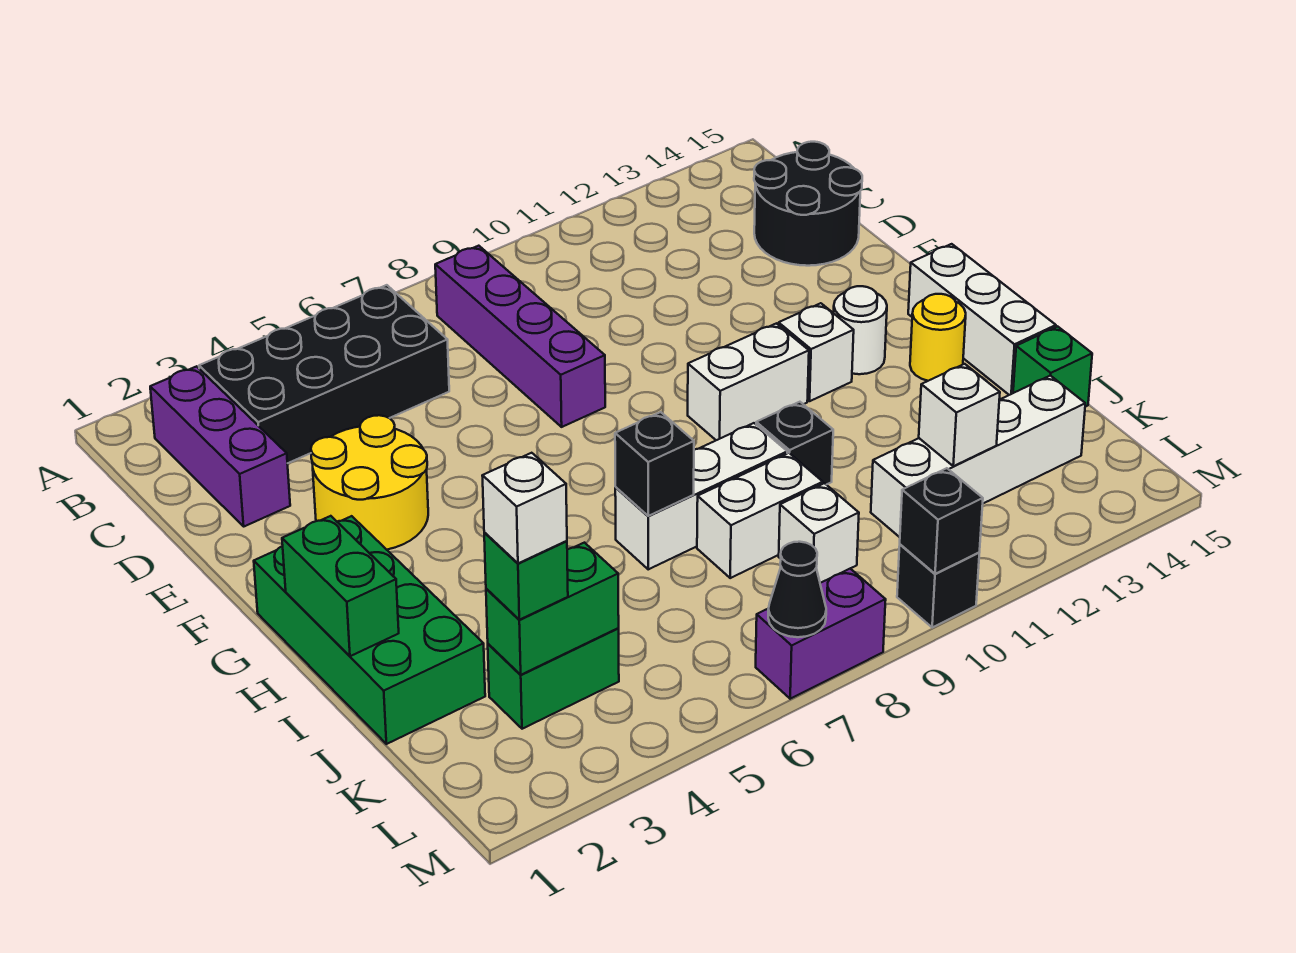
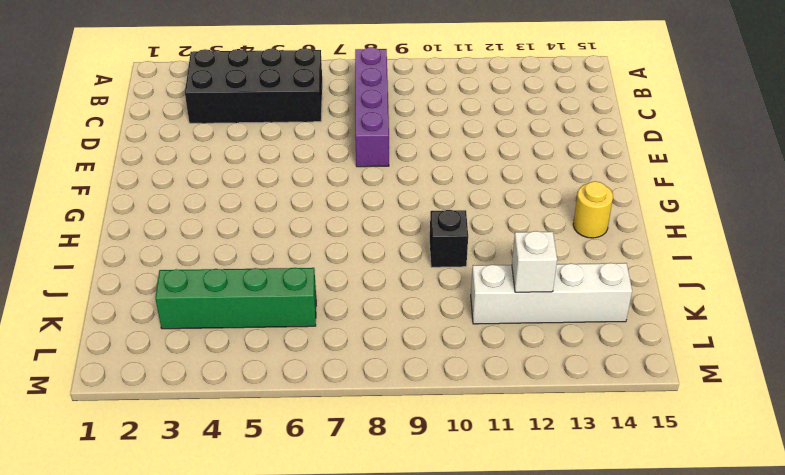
green 1x4 brick [155,268,316,329] -> green 1x2 brick [488,628,619,729]
none -> purple 1x3 brick [150,366,290,526]
none -> black 2x2 round brick [754,142,862,266]
none -> yellow 2x2 round brick [311,415,428,550]

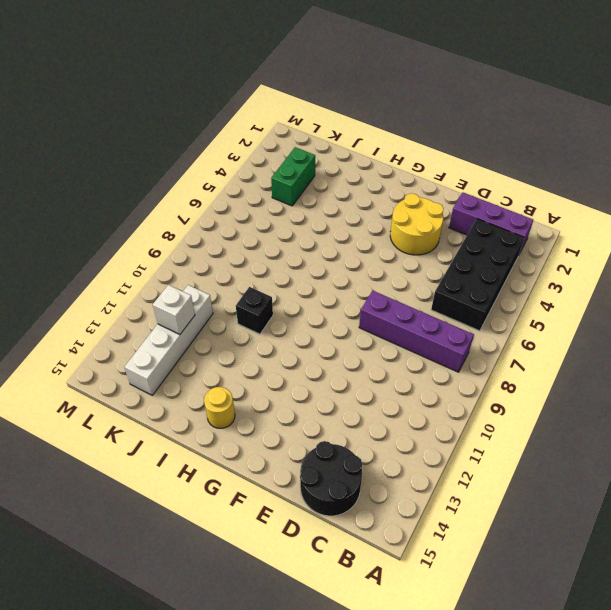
none -> green 2x4 brick [254,516,485,744]
none -> white 1x2 brick [688,323,809,440]
none -> white 1x1 brick [779,303,854,401]

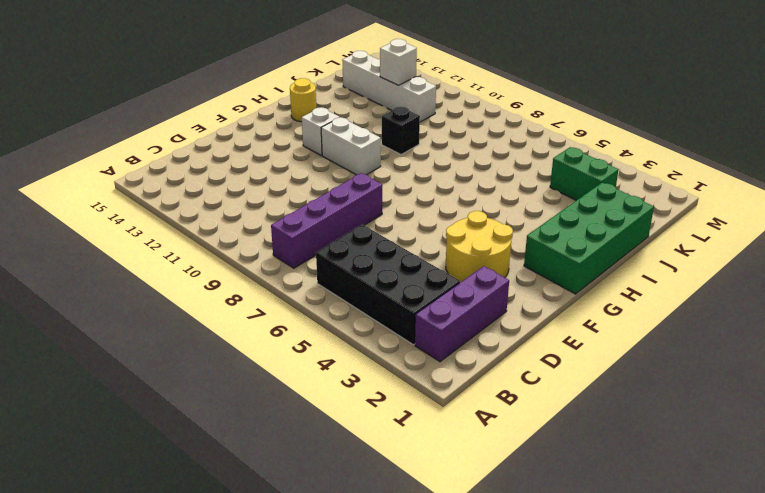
none -> black 2x2 round brick [754,142,862,266]
none -> white 1x1 round brick [834,286,887,374]
none -> white 1x3 brick [908,244,1056,395]

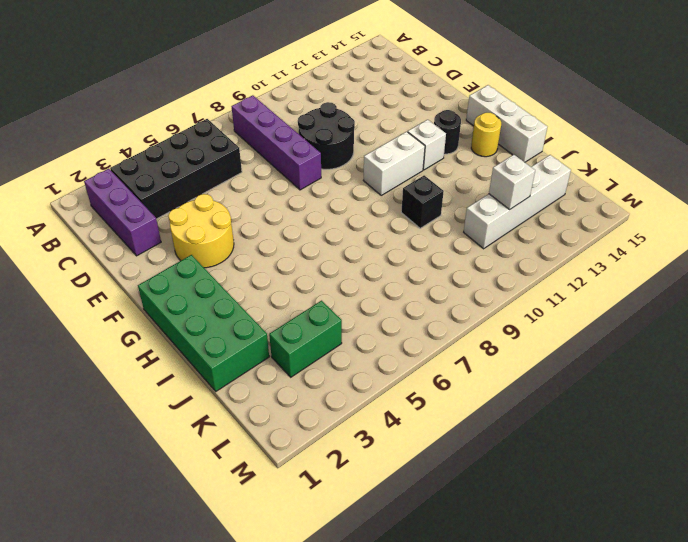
black 2x2 round brick [298,102,355,169] -> black 2x2 round brick moved to [754,142,862,266]
black 1x1 round brick [434,110,461,154] -> white 1x1 round brick [834,286,887,374]
none -> white 1x3 brick [615,423,787,569]
none -> white 1x2 brick [697,453,823,578]
none -> green 1x1 brick [1013,326,1092,407]

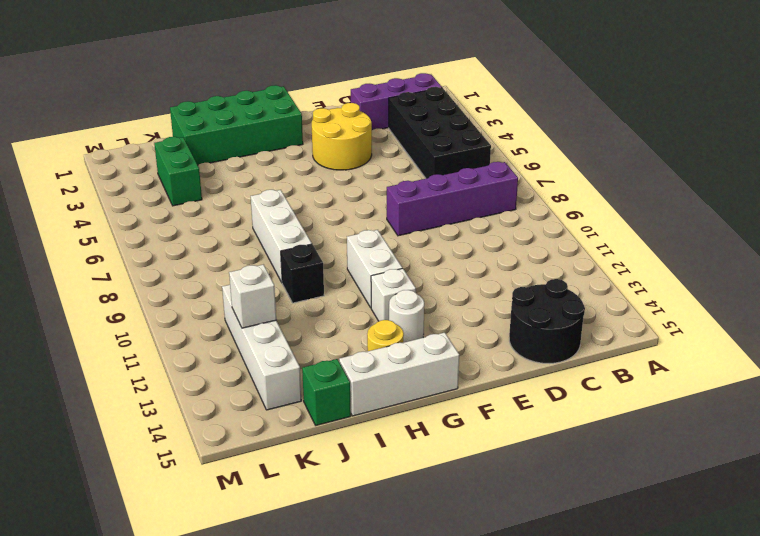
none -> white 1x2 brick [697,453,823,578]
none -> white 1x1 brick [779,483,859,583]
none -> purple 1x2 brick [756,569,886,699]

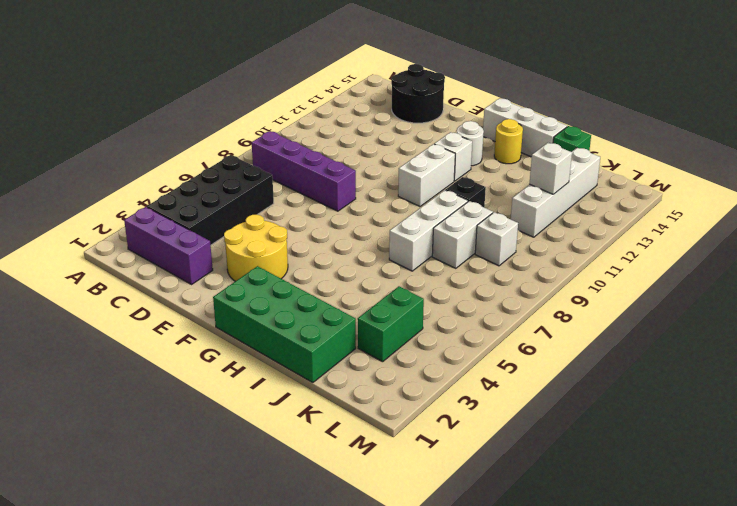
none -> purple 1x2 brick [756,569,886,699]
none -> black 1x1 brick [897,545,979,627]
none -> green 1x2 brick [282,516,399,656]

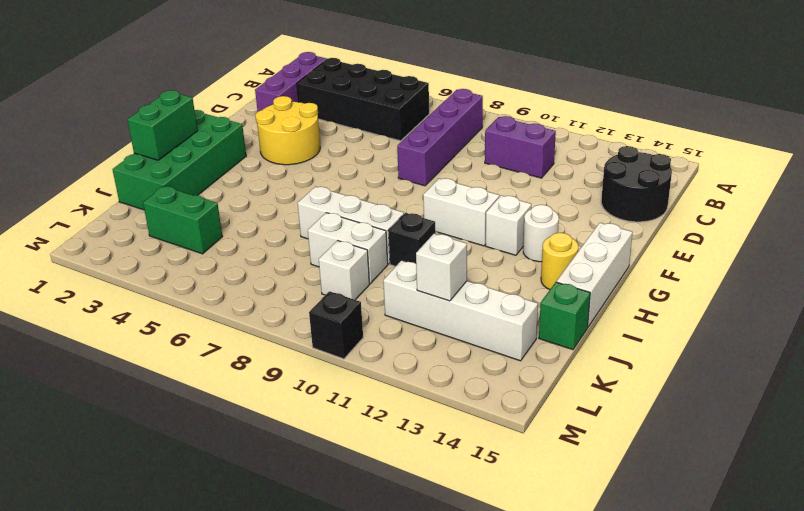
purple 1x2 brick [485,116,556,178] -> purple 1x2 brick moved to [756,569,886,699]
none -> black 1x1 brick [615,412,694,516]
none -> green 1x2 brick [486,543,619,675]
none -> black 1x1 cone [768,542,826,637]

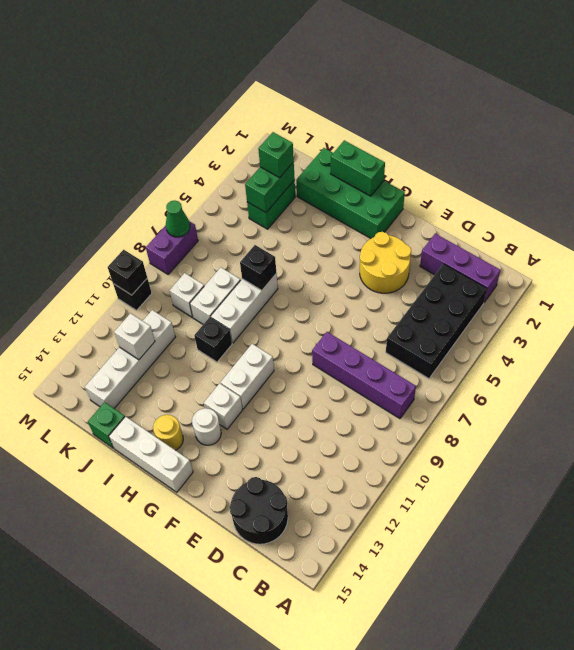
green 1x1 cone [166,200,190,237] -> black 1x1 cone [768,542,826,637]
none -> white 1x1 brick [482,453,567,563]

